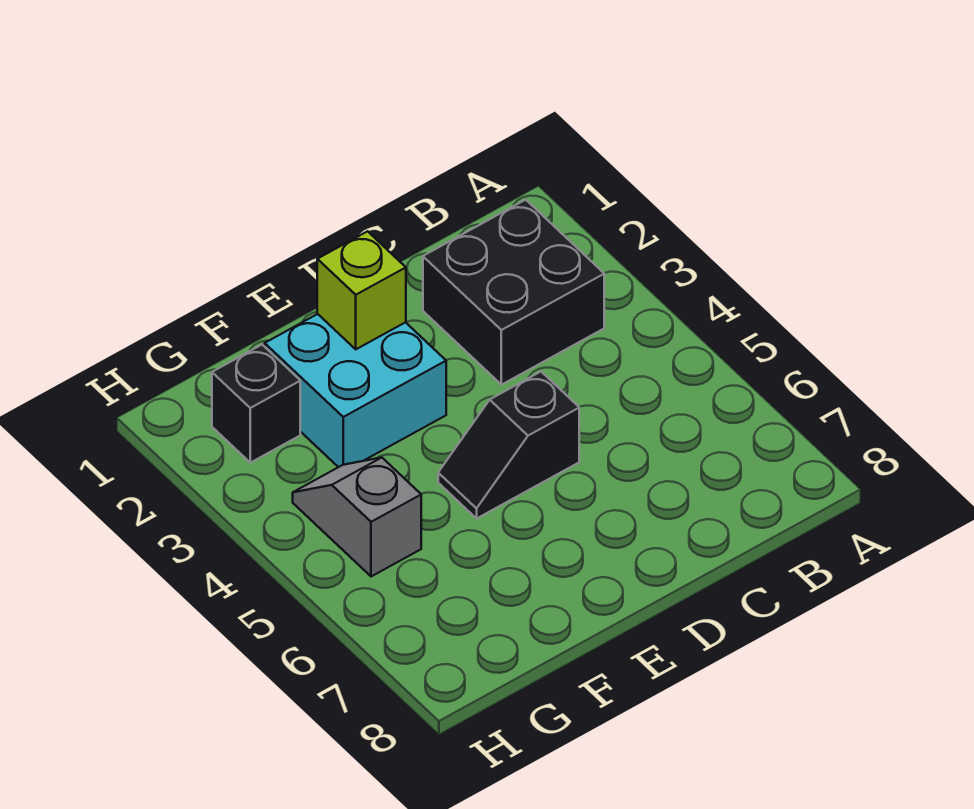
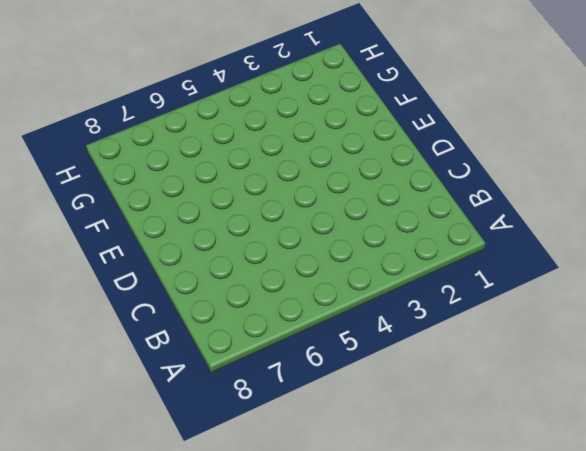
none -> black 2x2 brick [423,200,604,385]
none -> black 1x2 slope [438,372,579,518]

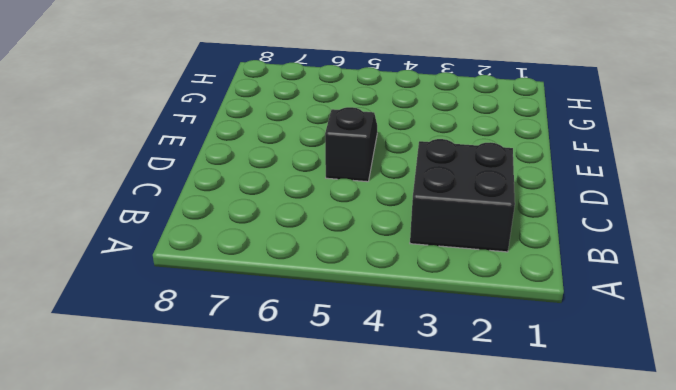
none -> cyan 2x2 brick [265,314,446,467]
none -> black 1x1 brick [212,345,300,463]

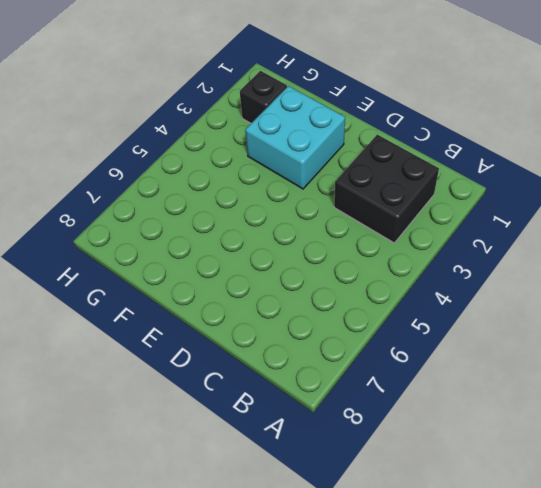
none -> black 1x2 slope [438,372,579,518]
none -> grey 1x2 slope [293,458,421,577]

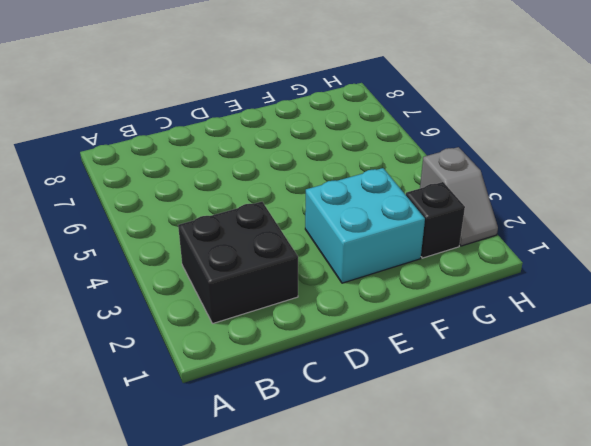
grey 1x2 slope [420,147,498,246] -> grey 1x2 slope moved to [293,458,421,577]
none -> black 1x2 slope [438,372,579,518]
none -> lime 1x1 brick [317,231,406,349]

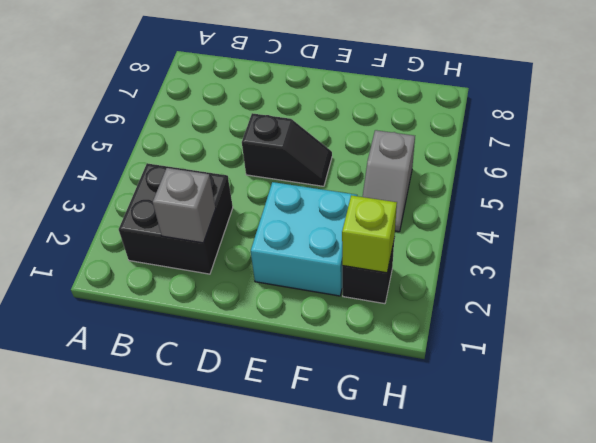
grey 1x1 brick [153,168,216,243] -> none
lime 1x1 brick [342,195,397,273] -> lime 1x1 brick moved to [317,231,406,349]

